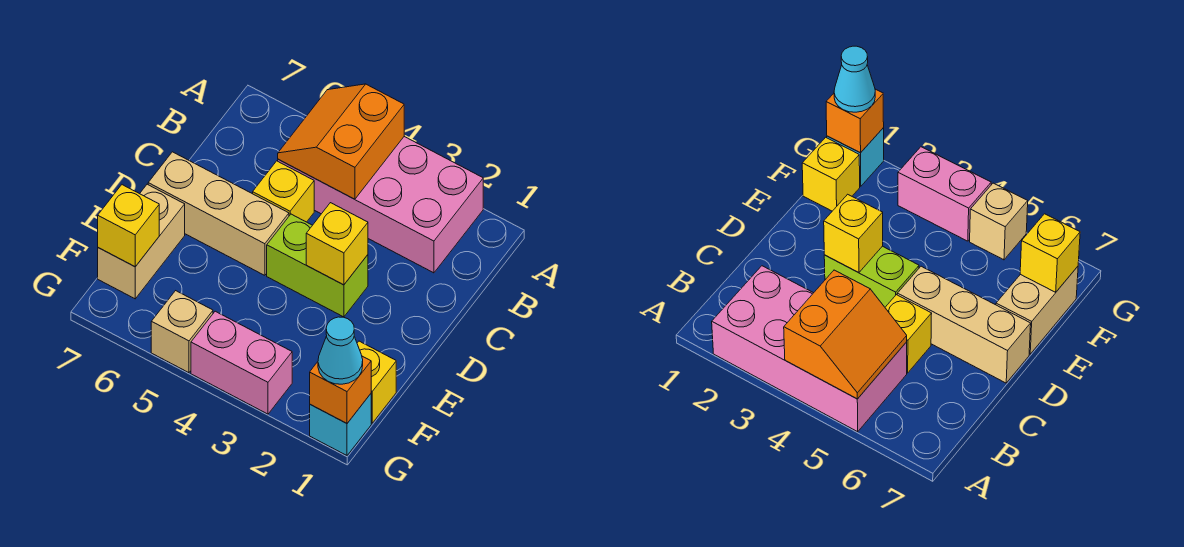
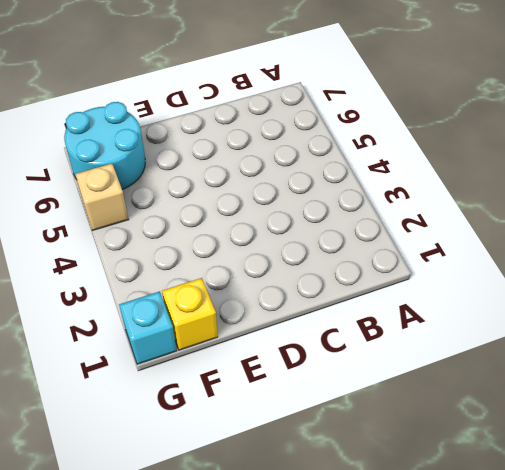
cyan 2x2 round brick [64,102,145,189] -> tan 1x2 brick [98,184,185,299]
none -> pink 2x4 brick [278,137,483,273]
none -> yellow 1x1 brick [253,161,314,222]
none -> lime 1x2 brick [267,214,368,317]

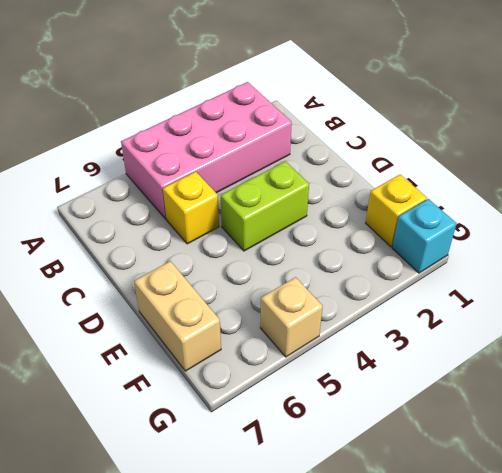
none -> tan 1x3 brick [148,152,289,275]
none -> pink 1x2 brick [191,311,292,414]
none -> orange 2x2 slope [278,84,404,199]

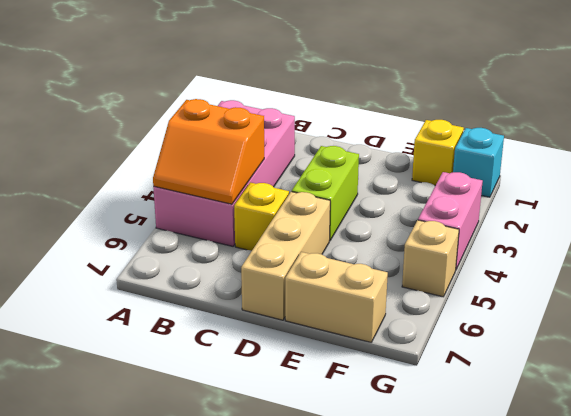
none -> yellow 1x1 brick [306,203,368,285]
none -> yellow 1x1 brick [98,185,159,267]
none -> orange 1x1 brick [310,356,371,423]

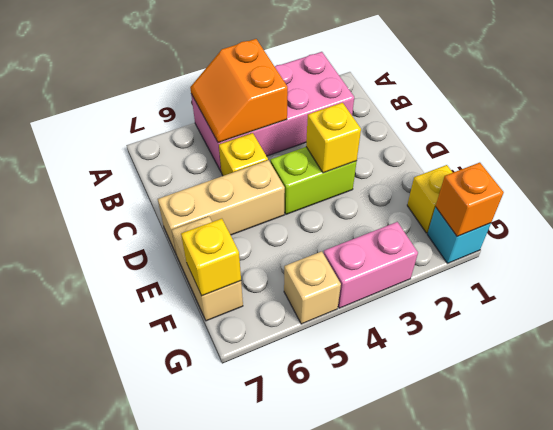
none -> cyan 1x1 cone [318,317,363,384]

